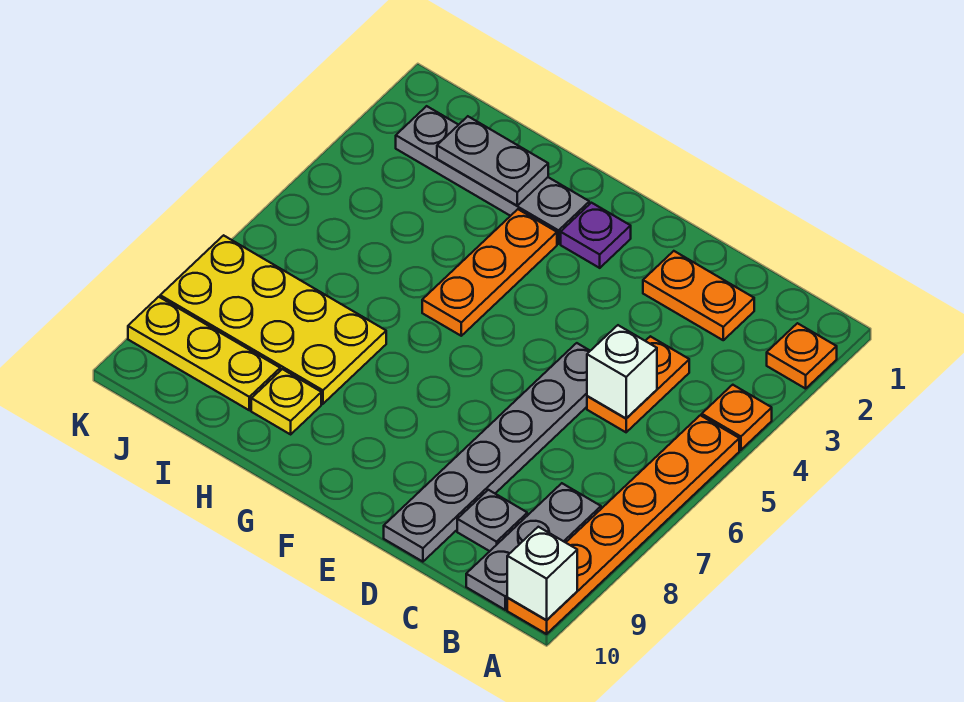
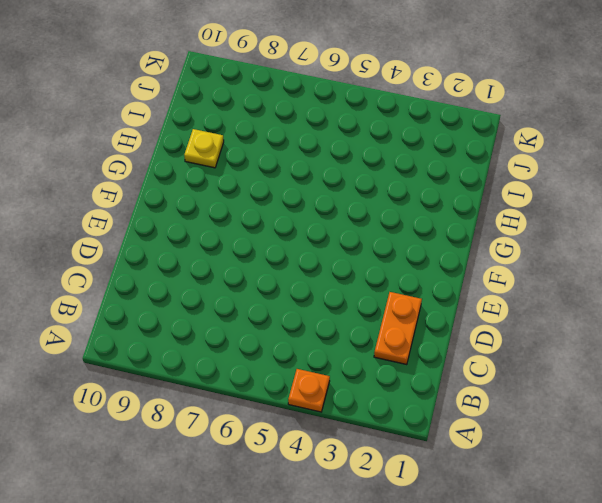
none -> orange 1x1 plate [767,323,837,389]
none -> orange 1x6 plate [507,415,739,634]
none -> grey 1x3 plate [466,483,601,610]

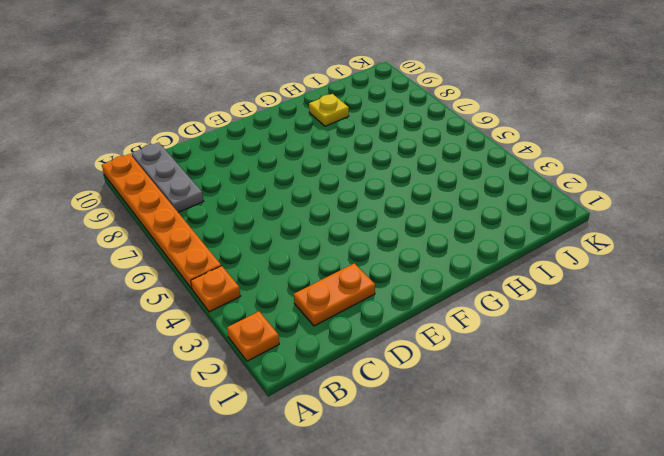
none -> orange 1x2 plate [587,336,689,432]
none -> grey 1x1 plate [457,490,527,551]
none -> grey 1x6 plate [384,343,590,562]

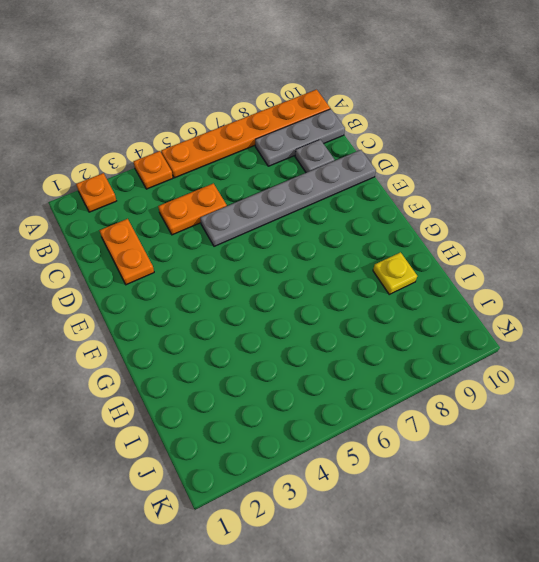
none -> purple 1x1 plate [561,203,631,268]
none -> grey 1x4 plate [396,106,589,244]
none -> orange 1x3 plate [422,209,557,336]

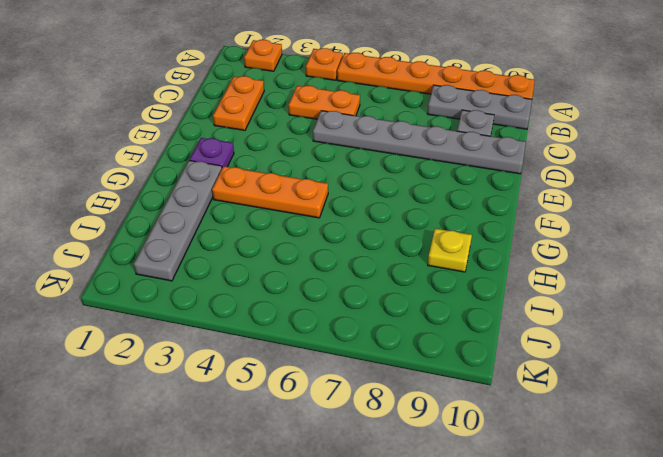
none -> yellow 2x4 plate [160,235,386,404]
none -> yellow 1x3 plate [128,297,280,410]
none -> white 1x1 brick [507,527,577,620]

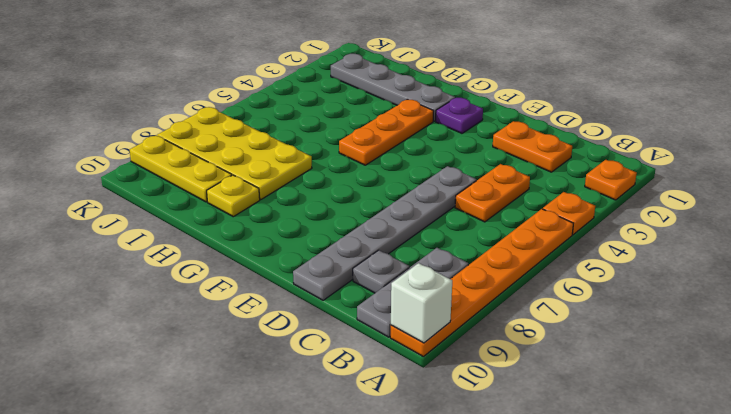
none -> white 1x1 brick [587,325,657,418]
none -> grey 1x2 plate [437,116,548,206]

